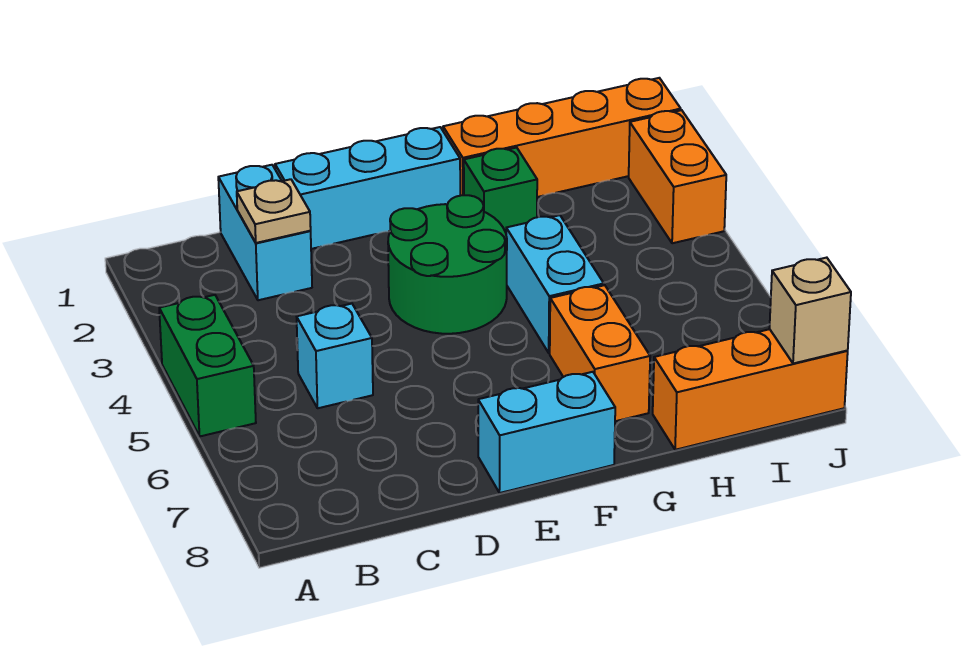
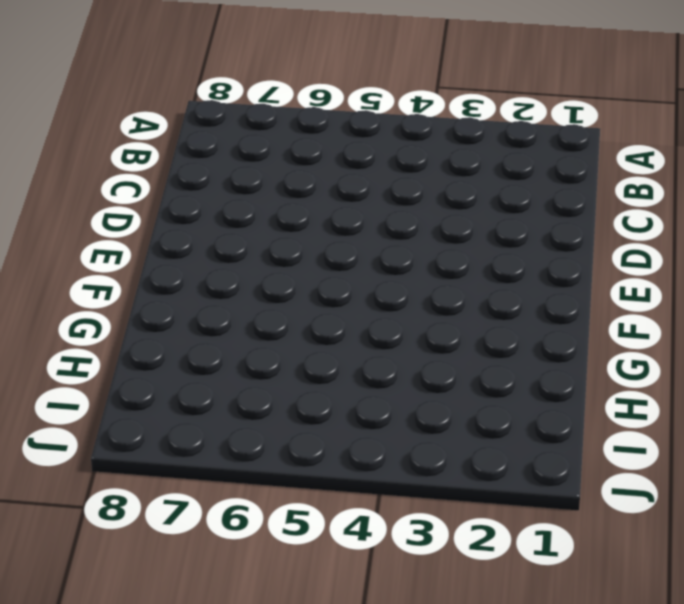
none -> green 1x2 brick [159,295,256,436]
none -> cyan 1x2 brick [218,165,312,300]
none -> cyan 1x1 brick [297,304,373,408]

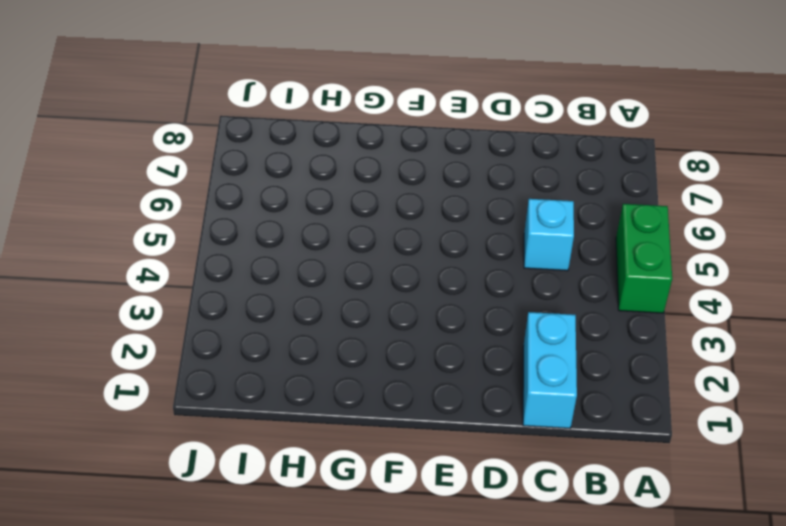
none -> cyan 1x3 brick [275,127,460,249]
none -> green 2x2 round brick [388,195,507,334]
none -> cyan 1x2 brick [478,372,615,493]

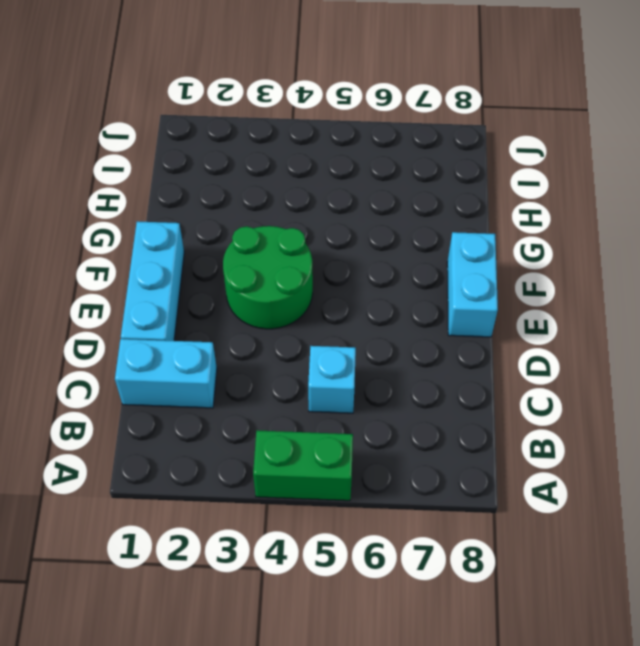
none -> orange 1x4 brick [443,78,681,197]
none -> green 1x1 brick [464,148,537,232]
none -> cyan 1x2 brick [506,215,604,353]

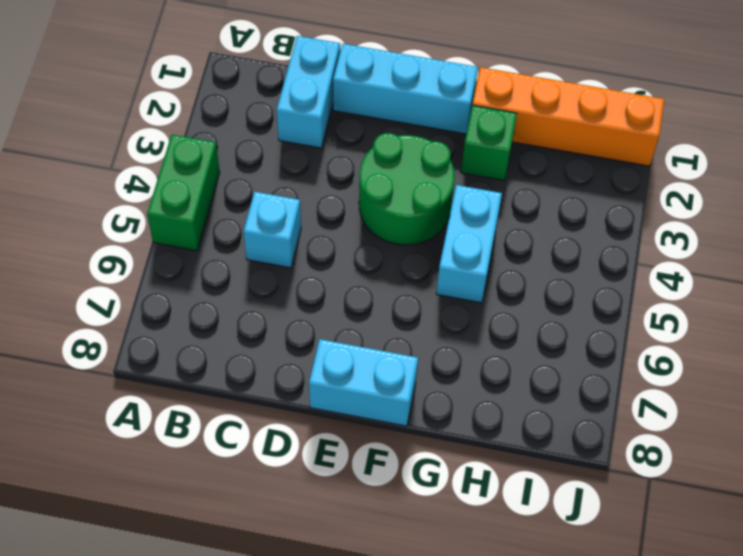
none -> orange 1x2 brick [550,285,650,421]
none -> orange 1x3 brick [653,329,848,450]
none -> orange 1x2 brick [629,110,726,243]

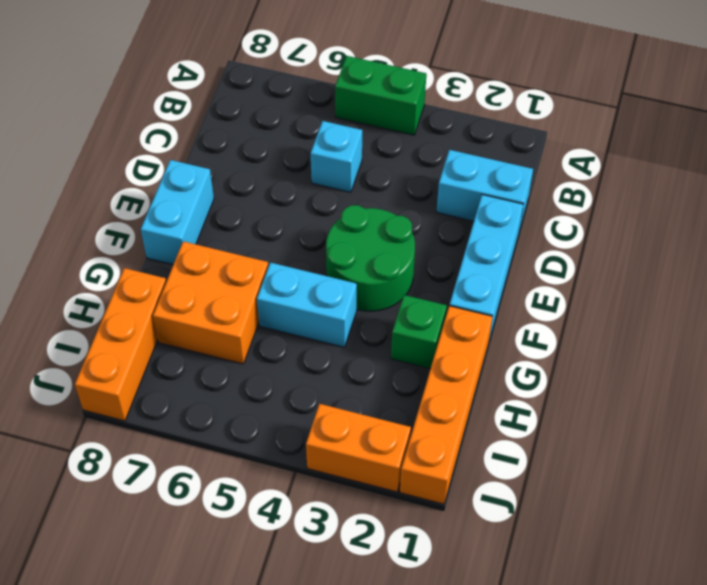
orange 2x2 brick [153,241,268,364] -> orange 1x2 brick [550,285,650,421]
none -> tan 1x1 plate [237,179,311,243]
none -> tan 1x1 brick [769,258,851,364]

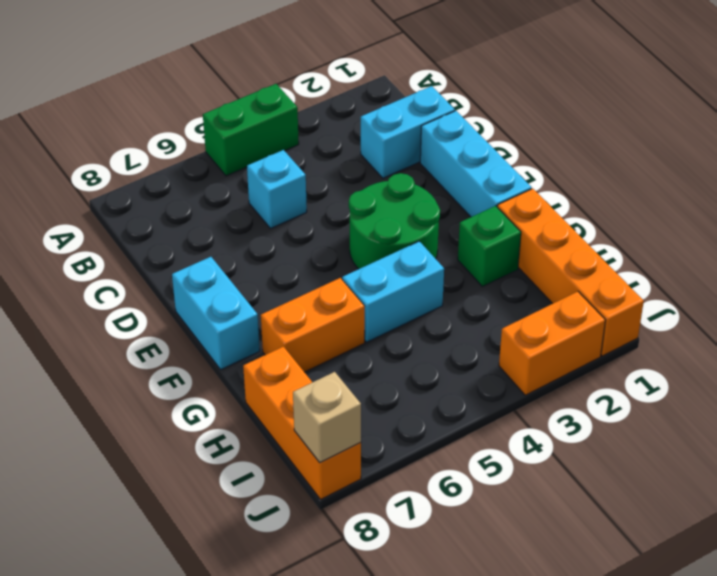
none -> tan 1x1 plate [237,179,311,243]

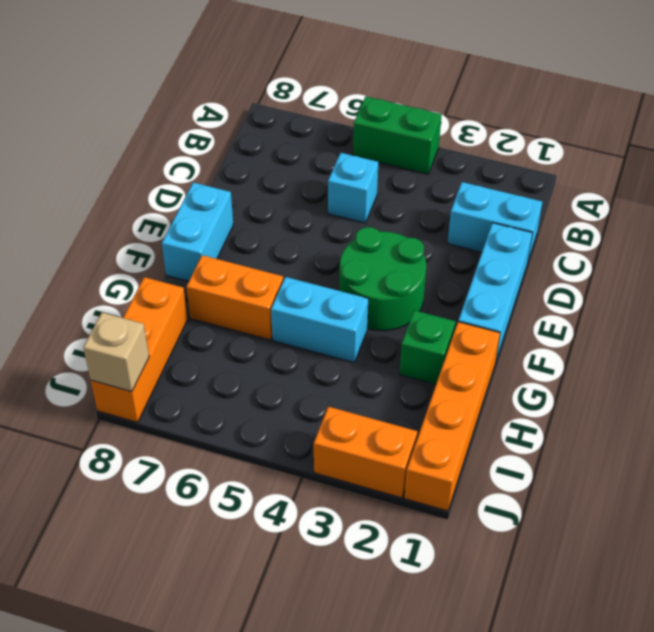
none -> tan 1x1 plate [237,179,311,243]

